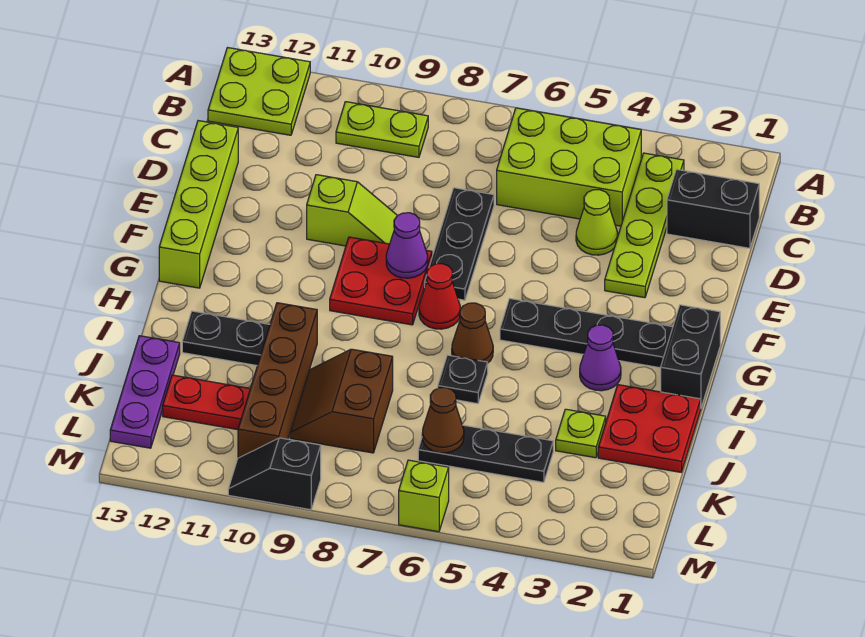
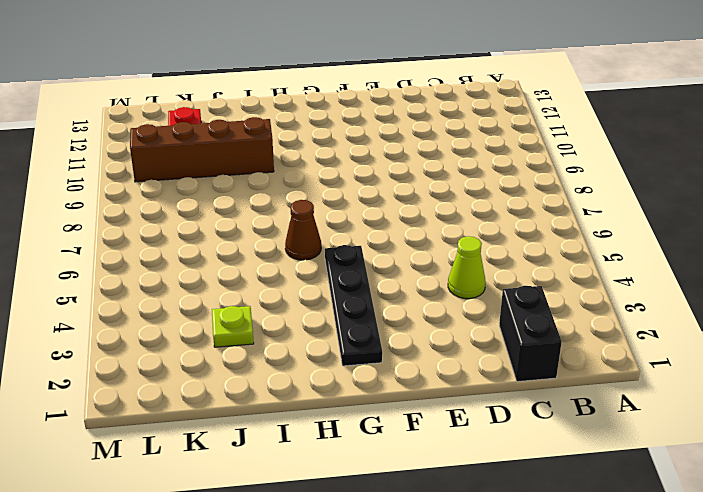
none -> lime 2x2 plate [208,48,310,135]
none -> lime 1x4 plate [605,153,684,298]
none -> lime 2x3 brick [497,108,641,226]

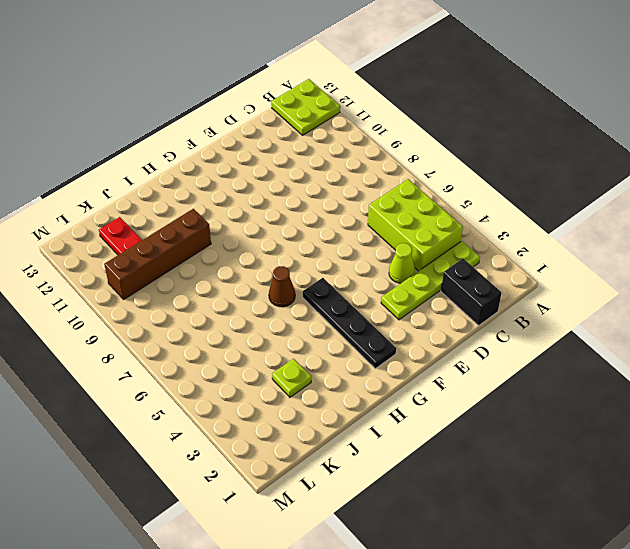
none -> lime 1x2 plate [336,102,428,157]
none -> black 1x3 plate [425,188,494,300]
none -> lime 1x4 brick [159,121,238,288]

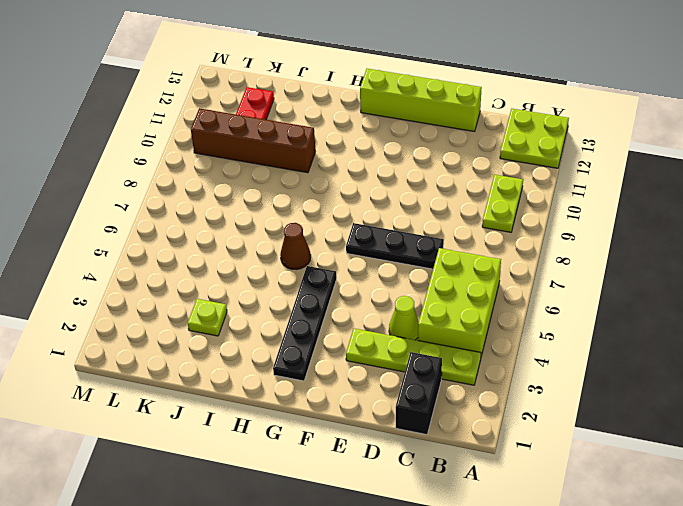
none -> lime 1x2 slope [307,175,397,246]
none -> red 2x2 plate [330,237,432,325]
none -> black 1x2 brick [661,305,720,407]

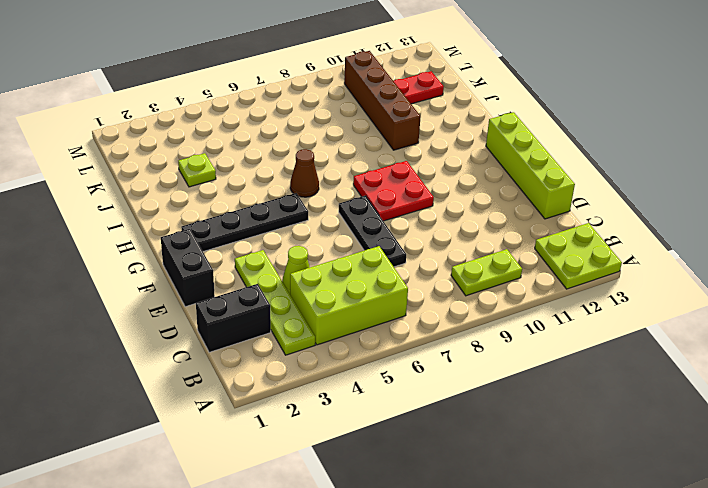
black 1x2 brick [161,229,215,307] -> black 1x2 brick moved to [661,305,720,407]
none -> lime 1x2 slope [307,175,397,246]
none -> red 1x1 cone [419,264,460,329]
none -> purple 1x1 cone [580,325,621,391]

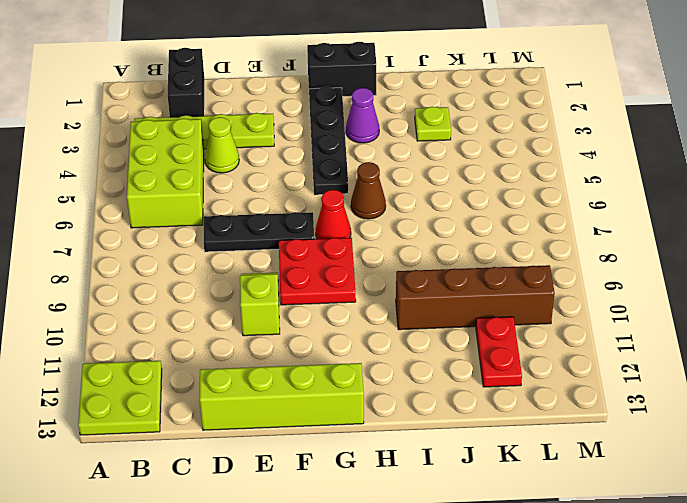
none -> lime 1x2 plate [336,102,428,157]
none -> red 2x2 plate [598,385,701,472]
none -> black 1x1 plate [438,355,488,404]

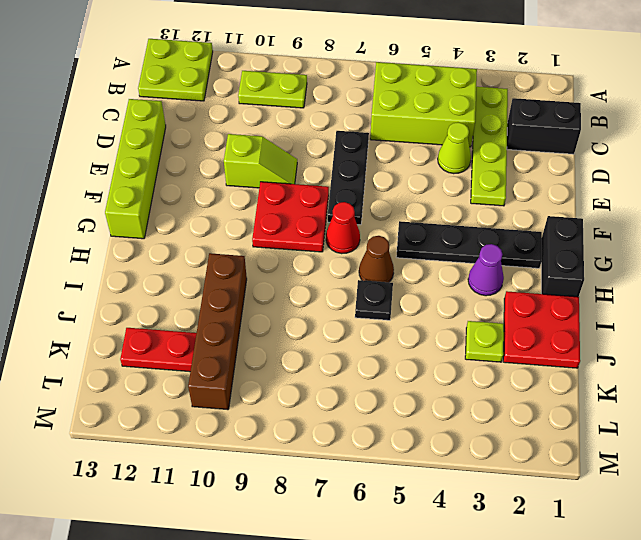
none -> black 1x2 plate [182,311,270,366]
none -> brown 2x2 slope [290,349,393,453]
none -> purple 1x3 plate [110,336,180,448]

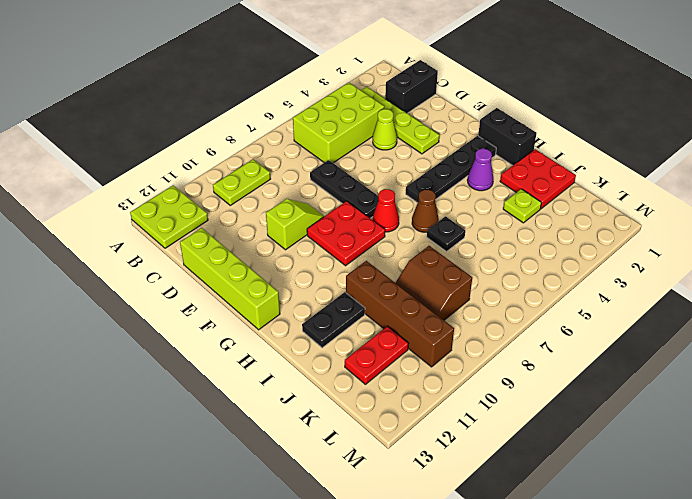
none -> purple 1x3 plate [110,336,180,448]
none -> black 1x3 plate [418,425,553,482]
none -> lime 1x1 brick [399,460,449,532]

